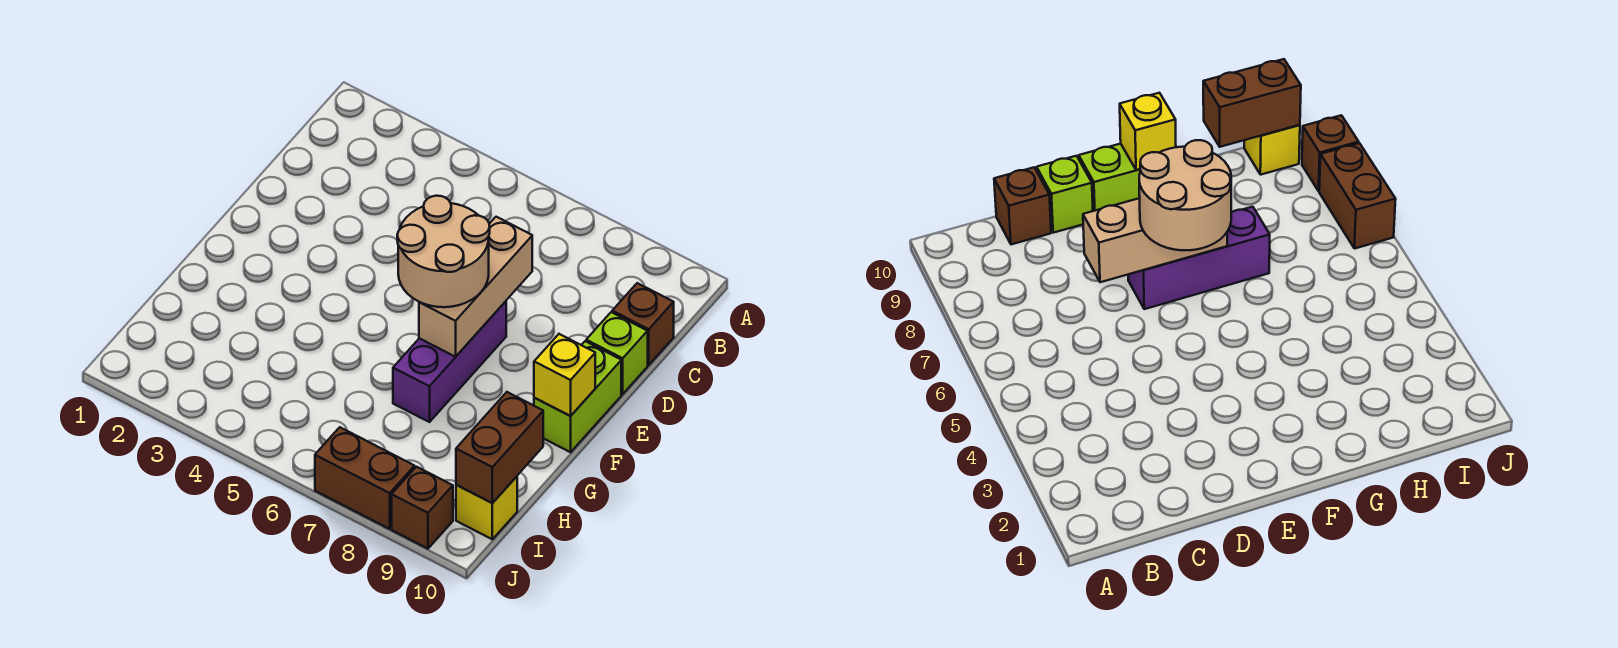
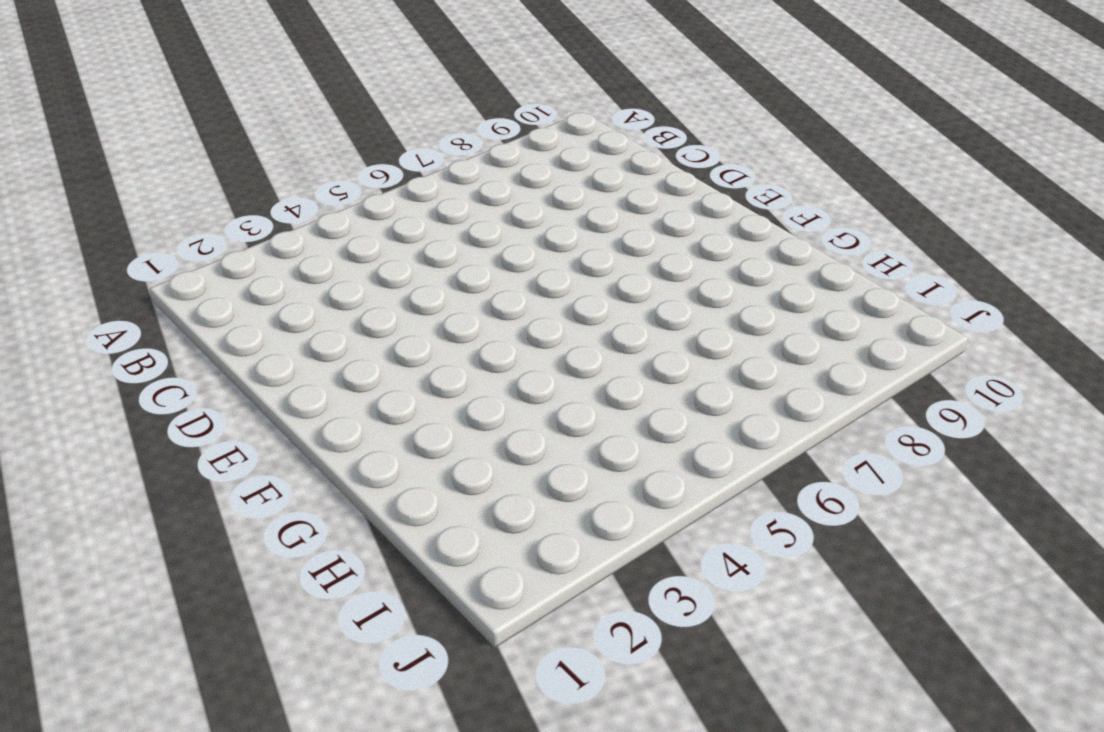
none -> brown 1x1 brick [612,283,674,365]
none -> lime 1x1 brick [586,312,648,394]

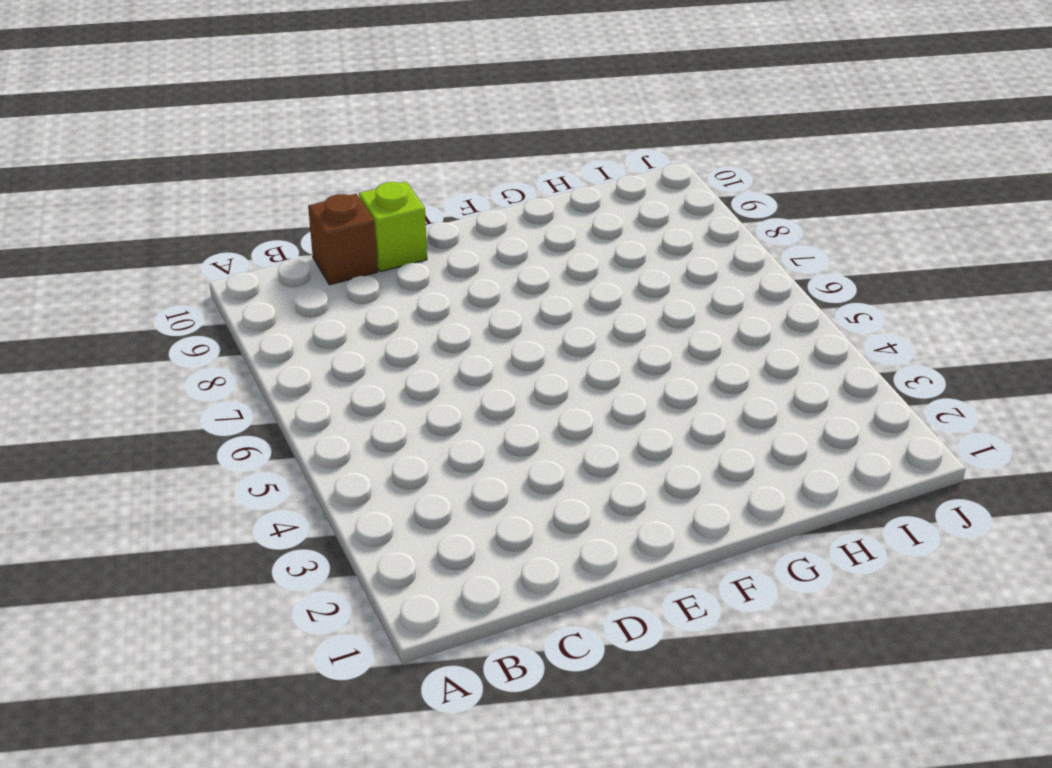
none -> purple 1x3 brick [393,301,506,422]
none -> lime 1x2 brick [534,341,621,452]

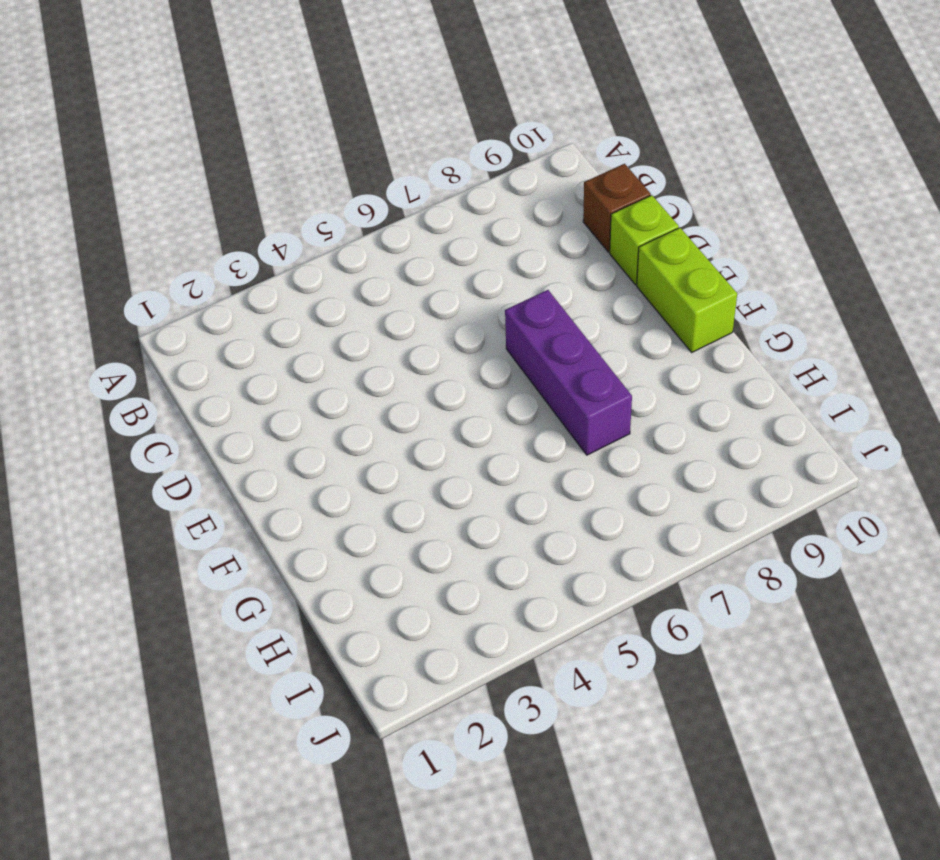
none -> yellow 1x1 brick [456,477,517,539]
none -> brown 1x2 brick [315,427,415,529]

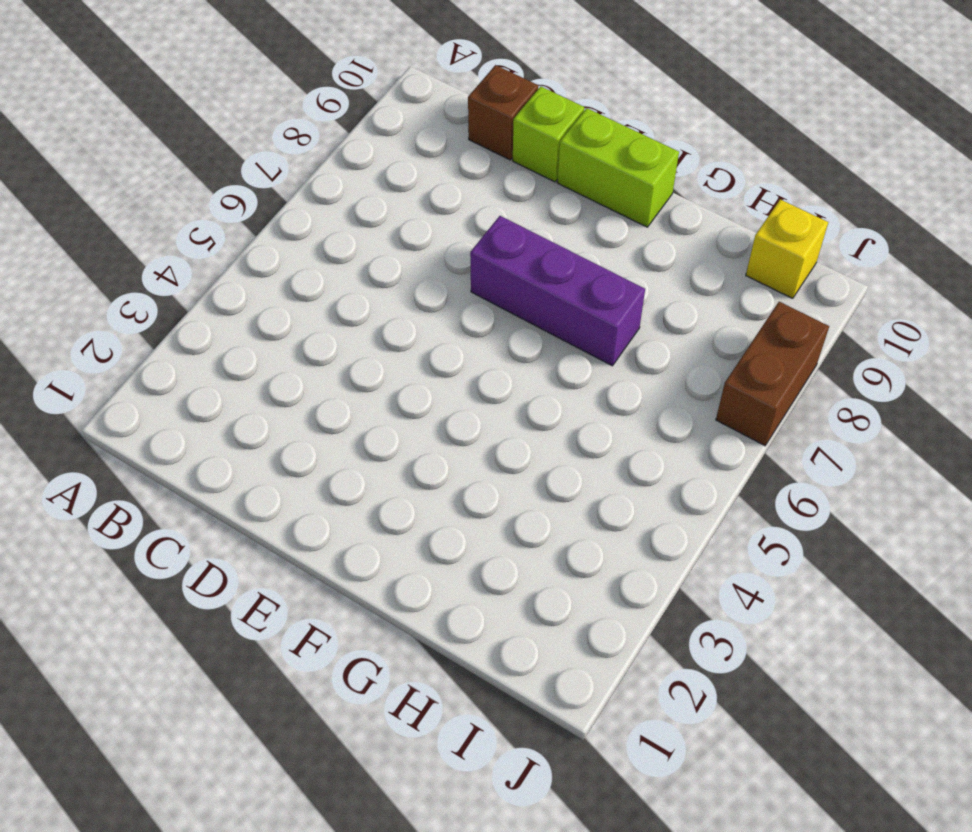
none -> brown 1x1 brick [392,467,453,549]
none -> tan 1x3 brick [419,217,532,357]

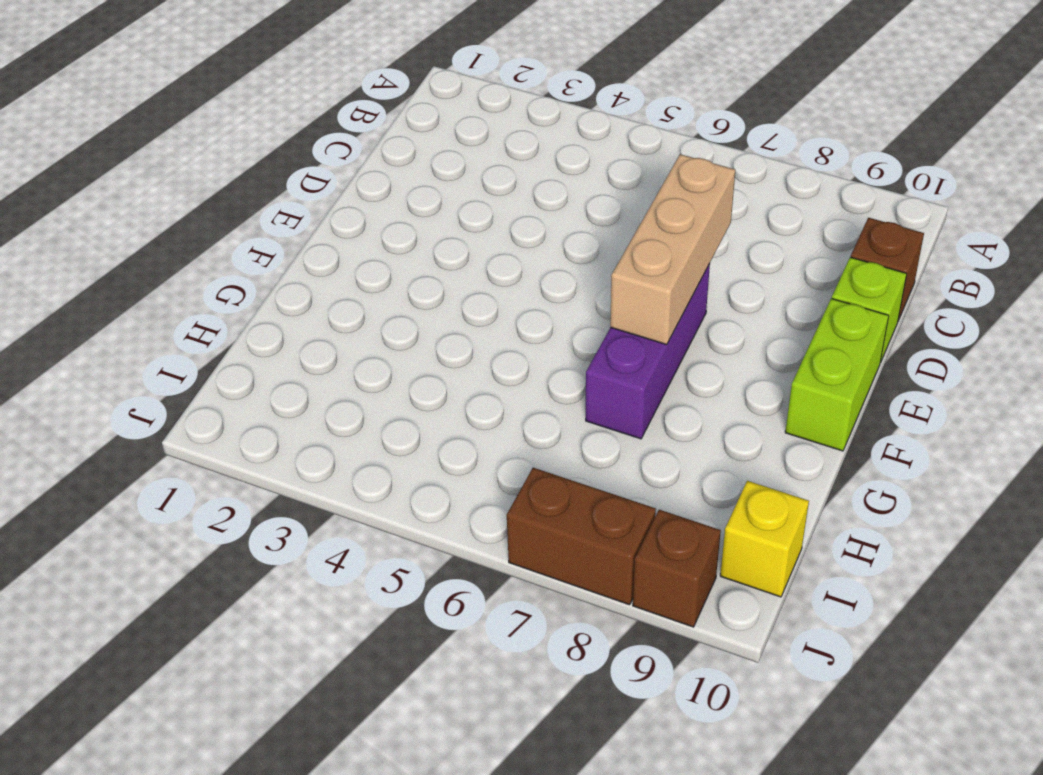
none -> yellow 1x1 brick [534,334,595,416]
none -> brown 1x2 brick [456,392,543,503]

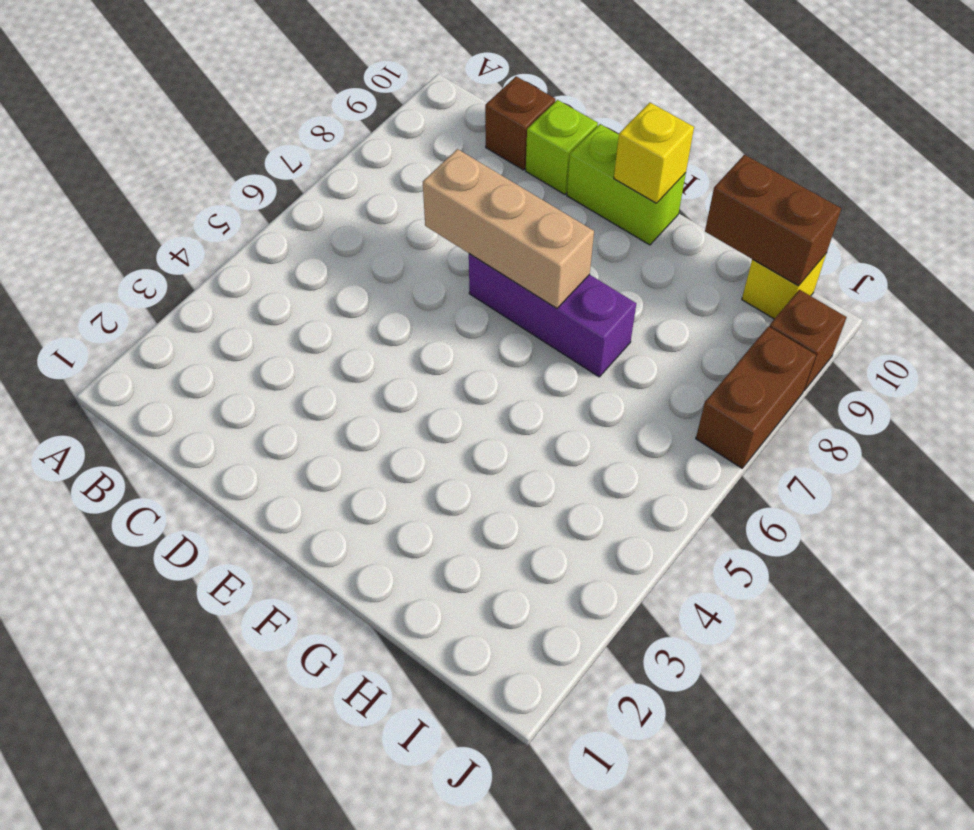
none -> tan 2x2 round brick [397,196,490,307]

